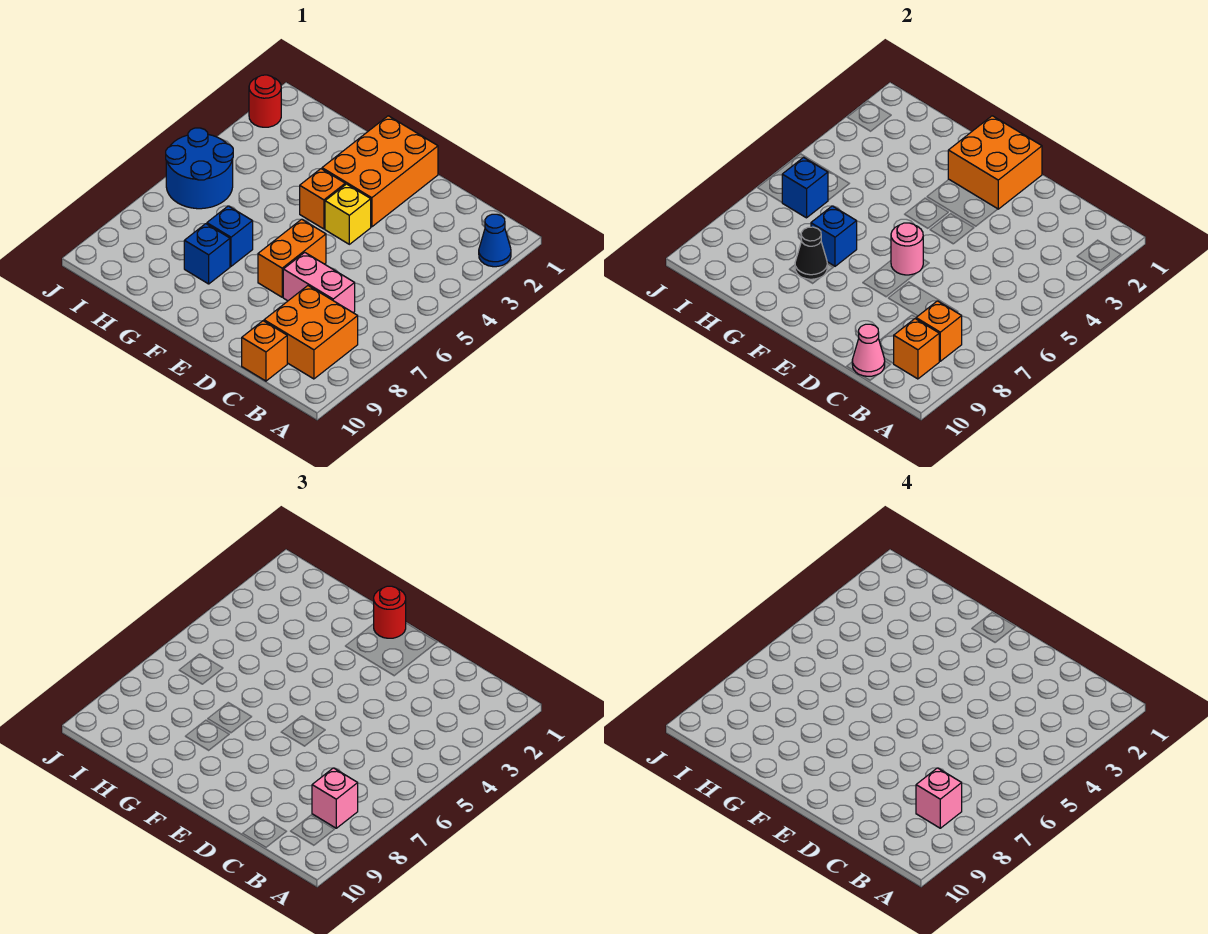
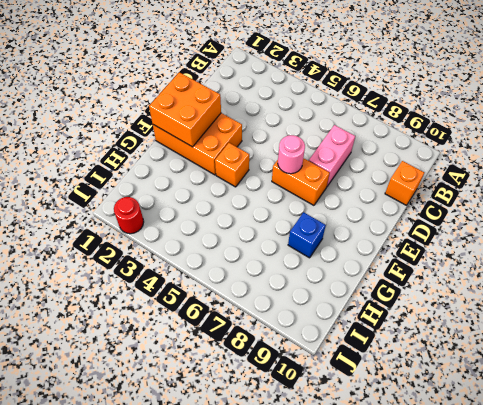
none -> blue 1x1 cone [479,214,511,267]
none -> orange 2x2 brick [264,286,358,379]
none -> yellow 1x1 brick [325,184,371,244]

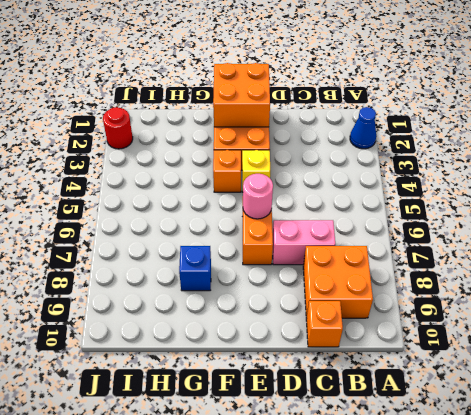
none -> blue 1x1 brick [207,206,253,266]
none -> blue 2x2 round brick [166,128,233,209]
none -> orange 1x1 brick [916,301,962,361]

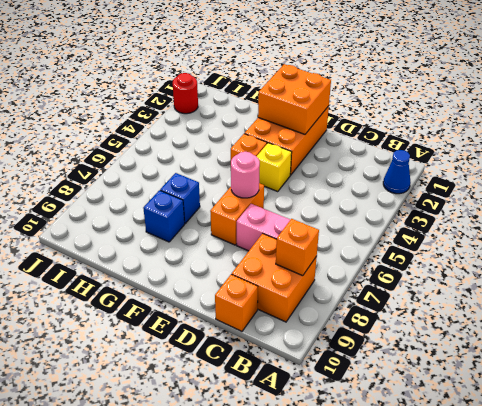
none -> blue 2x2 round brick [166,128,233,209]
none -> orange 1x1 brick [894,319,939,379]
none -> pink 1x1 cone [852,324,885,376]

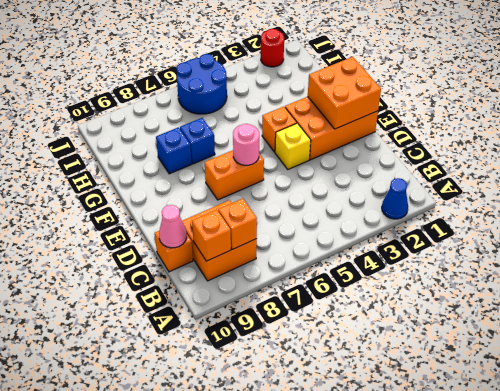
none -> pink 1x2 brick [283,252,355,313]
none -> blue 1x1 brick [811,206,857,266]
none -> black 1x1 cone [795,227,827,279]

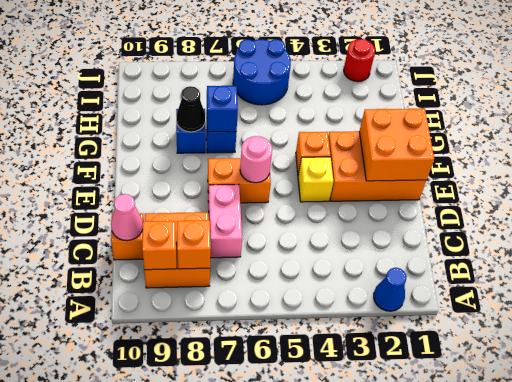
none -> blue 1x1 brick [782,157,828,218]
none -> pink 1x1 brick [312,768,358,828]
none -> red 1x1 round brick [374,586,406,638]

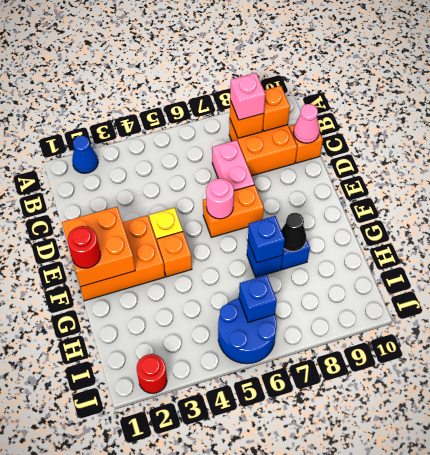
none -> pink 1x1 brick [916,768,962,828]

